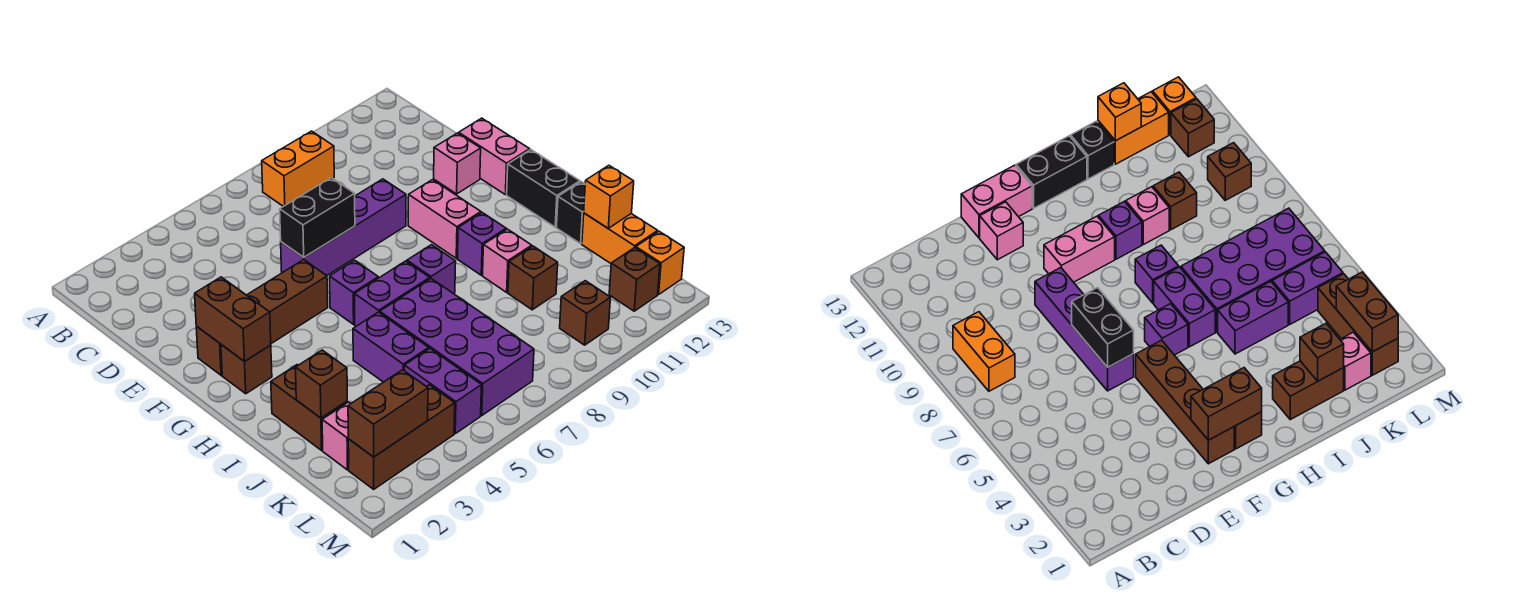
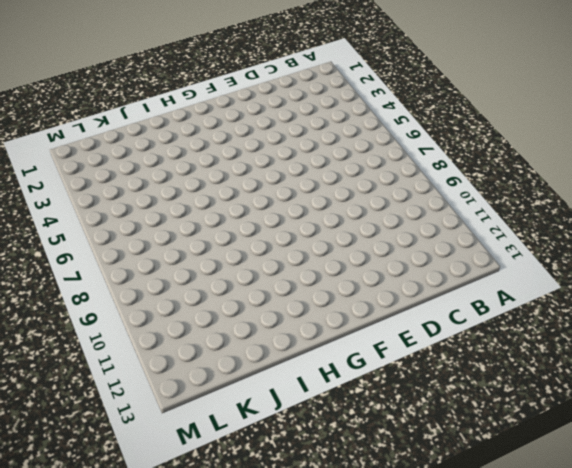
none -> orange 1x2 brick [262,131,334,207]
none -> purple 1x4 brick [281,179,406,276]
none -> pink 1x1 brick [434,133,481,194]
none -> pink 1x2 brick [459,118,530,195]

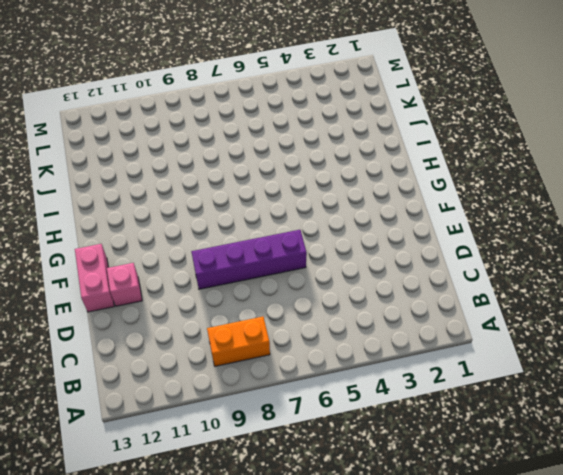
none -> brown 1x4 brick [196,260,328,375]
none -> pink 1x2 brick [408,180,481,258]
none -> brown 1x1 brick [221,345,272,394]
none -> purple 1x1 brick [330,260,378,324]

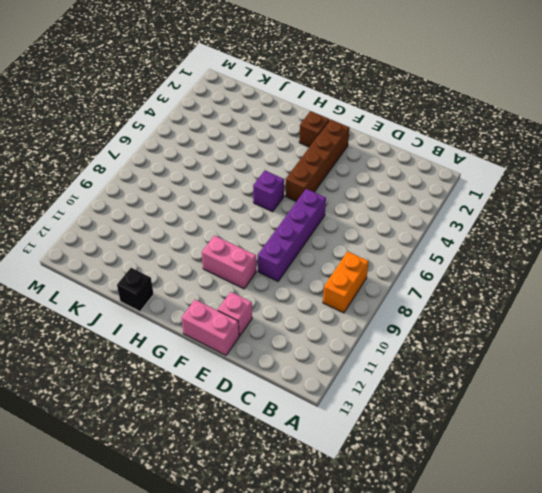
none -> black 1x2 brick [507,150,580,227]
none -> purple 1x2 brick [355,261,430,326]
none -> purple 1x1 brick [407,245,456,294]
none -> purple 1x1 brick [458,213,506,275]

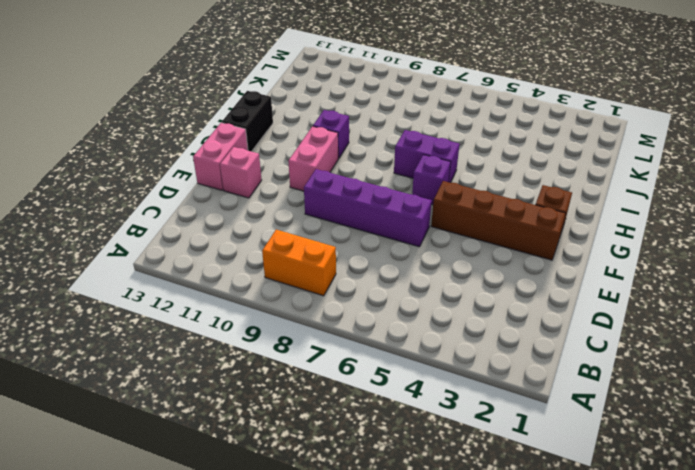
none -> purple 1x1 brick [407,245,456,294]
none -> brown 1x2 brick [271,365,347,450]
none -> purple 1x2 brick [353,312,429,382]
none -> purple 2x4 brick [380,279,534,416]

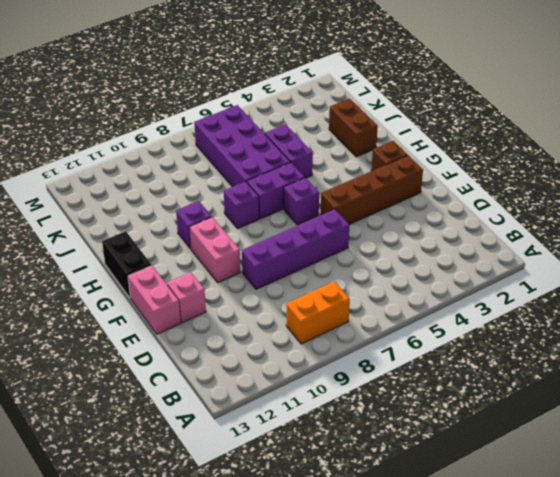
none -> pink 1x1 brick [483,229,532,292]
none -> black 1x1 brick [557,182,585,244]
none -> brown 1x1 brick [508,246,558,310]
none -> orange 1x2 brick [582,213,658,263]

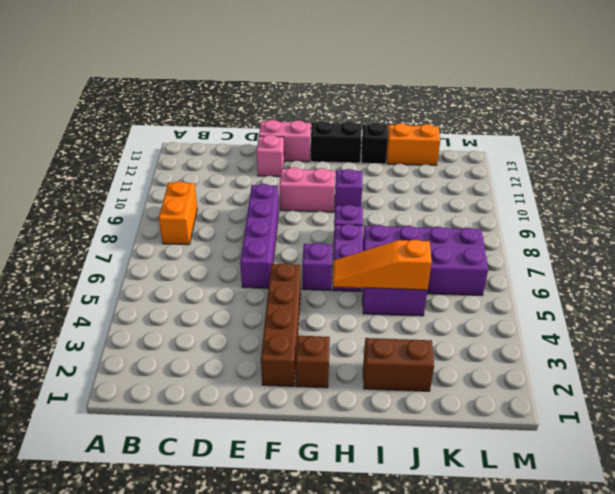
orange 1x3 slope [333,240,432,290] -> none
none -> pink 1x1 brick [483,229,532,292]
none -> brown 1x1 brick [508,246,558,310]
none -> pink 1x1 brick [322,402,351,470]
none -> purple 1x2 brick [404,349,481,434]

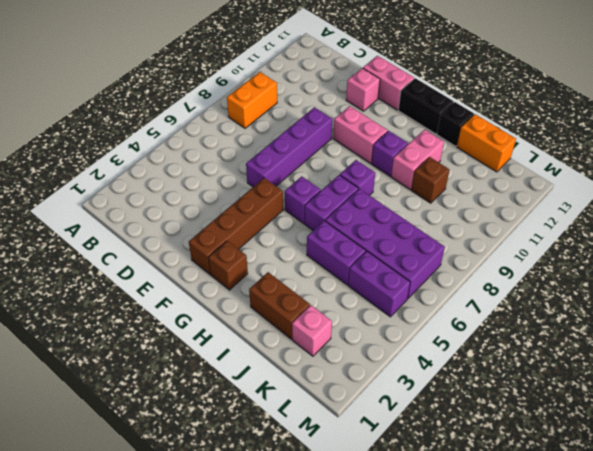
pink 1x2 brick [391,129,444,189] -> pink 1x1 brick [483,229,532,292]
none -> brown 1x3 brick [348,385,455,489]
none -> brown 1x1 brick [560,281,611,345]
none -> brown 1x1 brick [609,247,660,311]
none -> orange 1x1 brick [636,231,684,295]

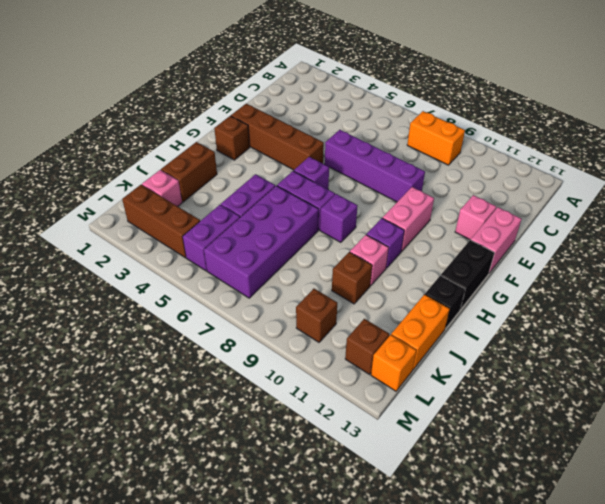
none -> black 1x2 brick [280,178,355,257]
none -> brown 1x2 brick [195,277,271,362]
none -> brown 1x1 brick [296,350,347,418]
none -> orange 1x1 brick [584,165,634,228]

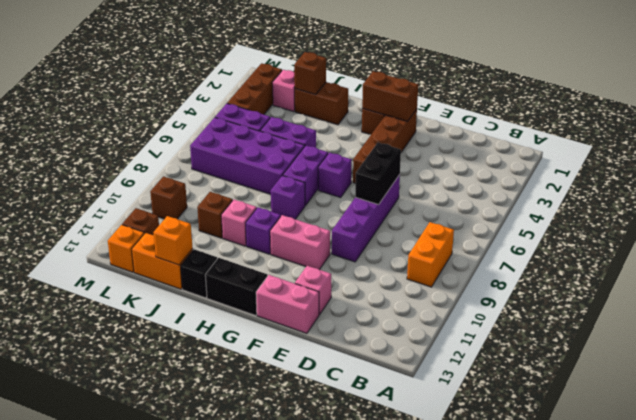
none -> brown 1x2 brick [348,370,428,457]

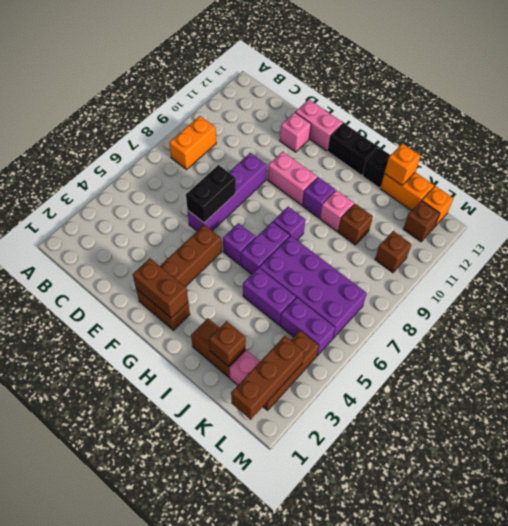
brown 1x3 brick [231,336,304,420] -> brown 1x2 brick [348,370,428,457]

